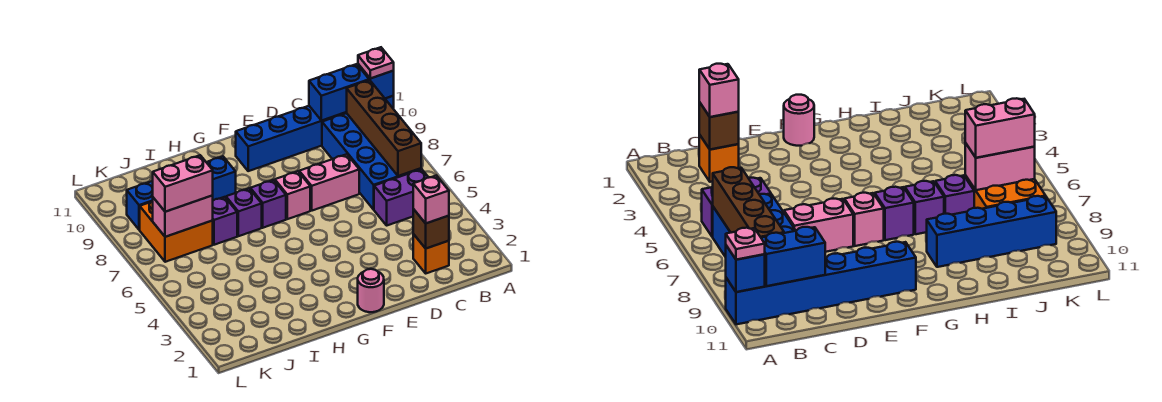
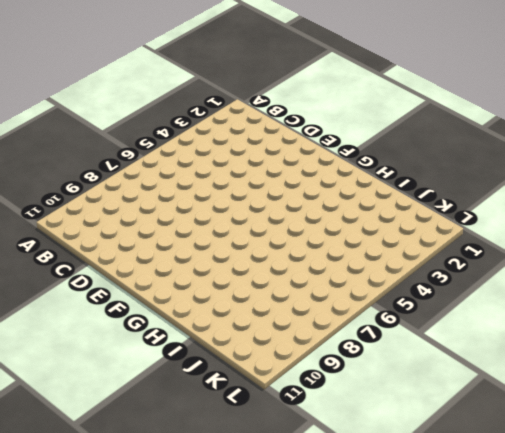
none -> blue 1x6 brick [236,96,394,171]
none -> purple 1x2 brick [374,169,429,225]
none -> blue 2x4 brick [322,113,421,209]

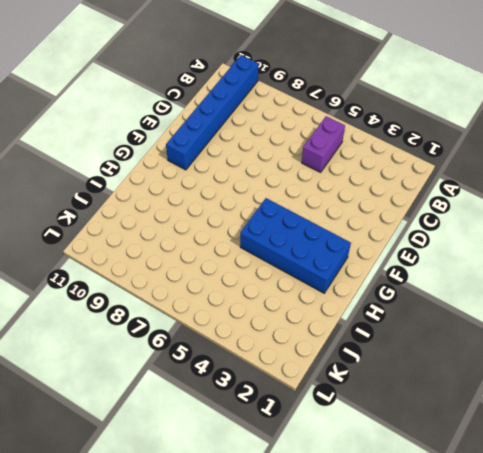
blue 2x4 brick [240,198,351,293] -> blue 2x4 brick moved to [322,113,421,209]
none -> orange 1x1 brick [413,234,449,273]
none -> pink 1x2 brick [299,154,359,211]
none -> pink 1x1 round brick [358,269,384,312]

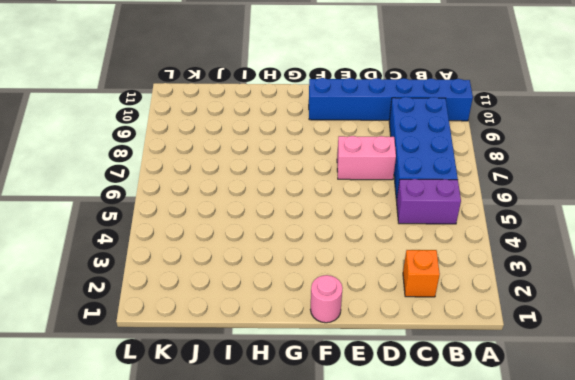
none -> pink 1x1 brick [275,171,310,219]
none -> purple 1x1 brick [250,180,286,228]
none -> purple 1x1 brick [226,188,262,236]

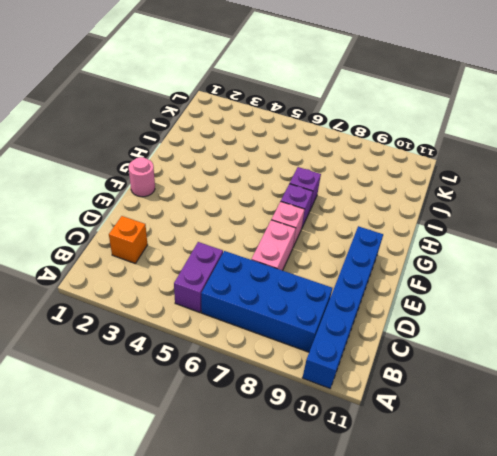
none -> blue 1x4 brick [127,156,236,230]
none -> purple 1x1 brick [212,197,237,245]
none -> orange 2x2 brick [140,201,213,262]

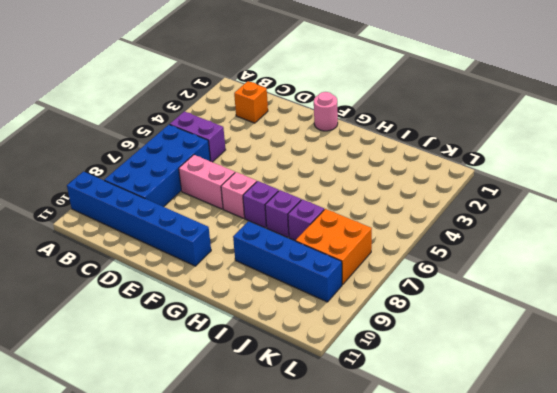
none -> blue 1x1 brick [358,64,394,98]
none -> brown 1x4 brick [347,80,421,176]
none -> blue 1x2 brick [309,64,369,121]

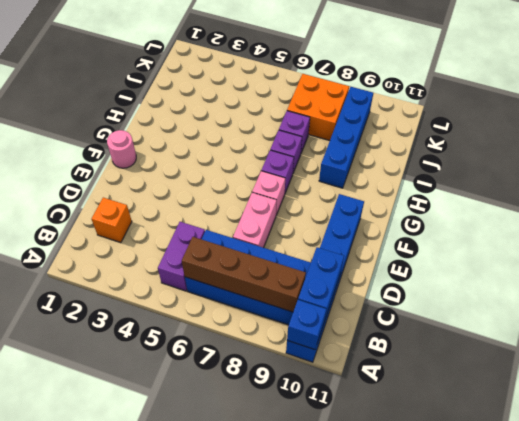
none -> brown 1x1 brick [413,209,449,248]
none -> pink 1x2 brick [153,196,213,237]
none -> pink 1x1 plate [358,47,394,78]

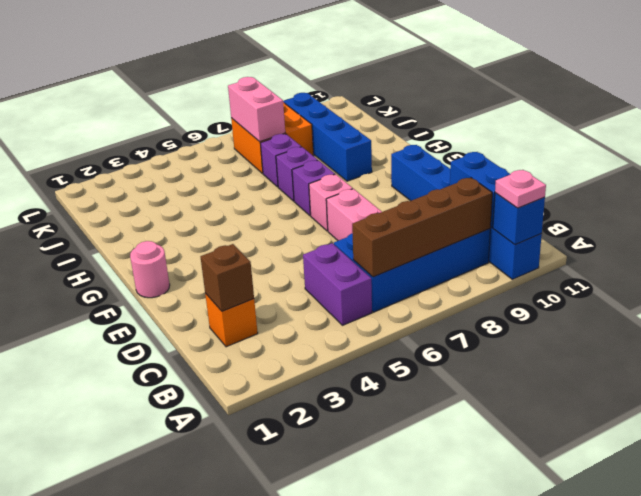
none -> pink 1x1 brick [413,175,449,223]
none -> pink 1x2 brick [153,155,213,212]

